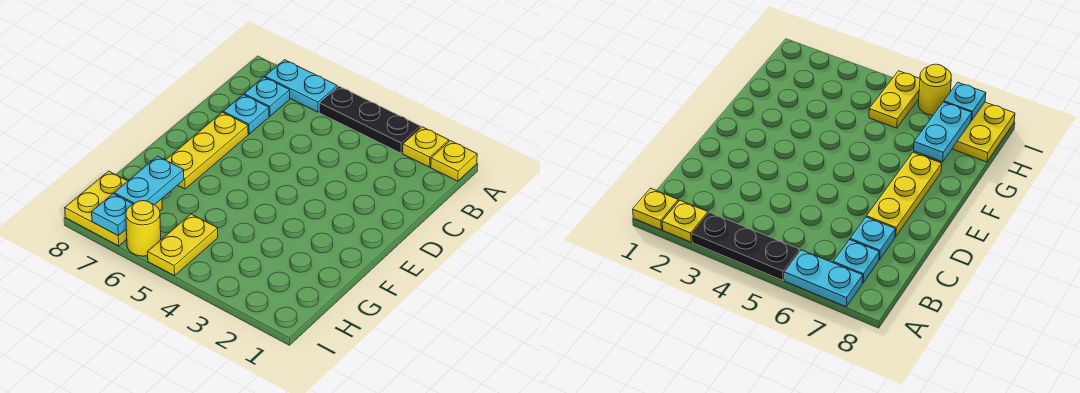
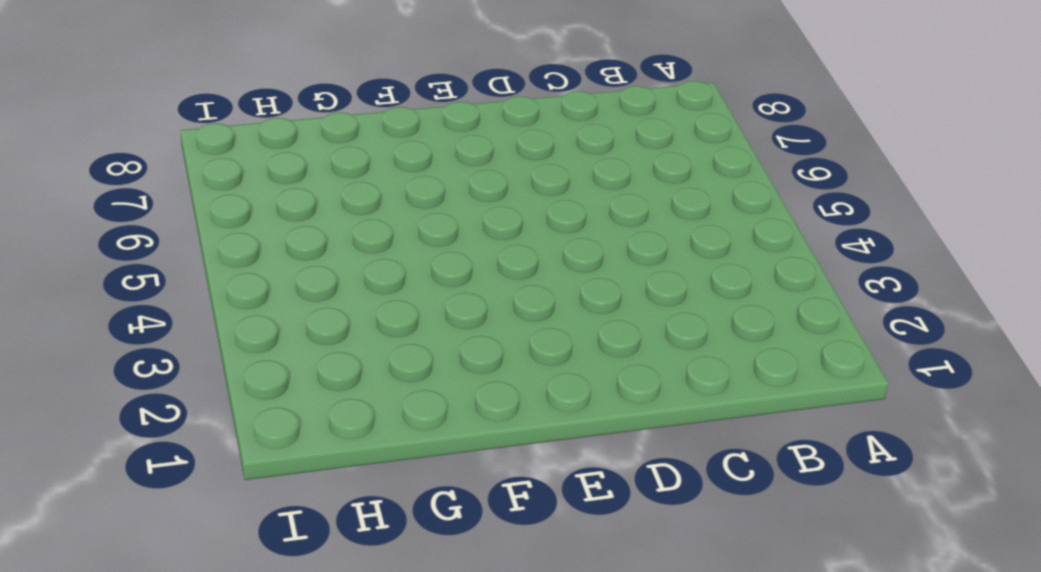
none -> yellow 1x1 plate [431,141,477,181]
none -> yellow 1x1 plate [402,127,449,167]
none -> black 1x3 plate [319,86,421,153]

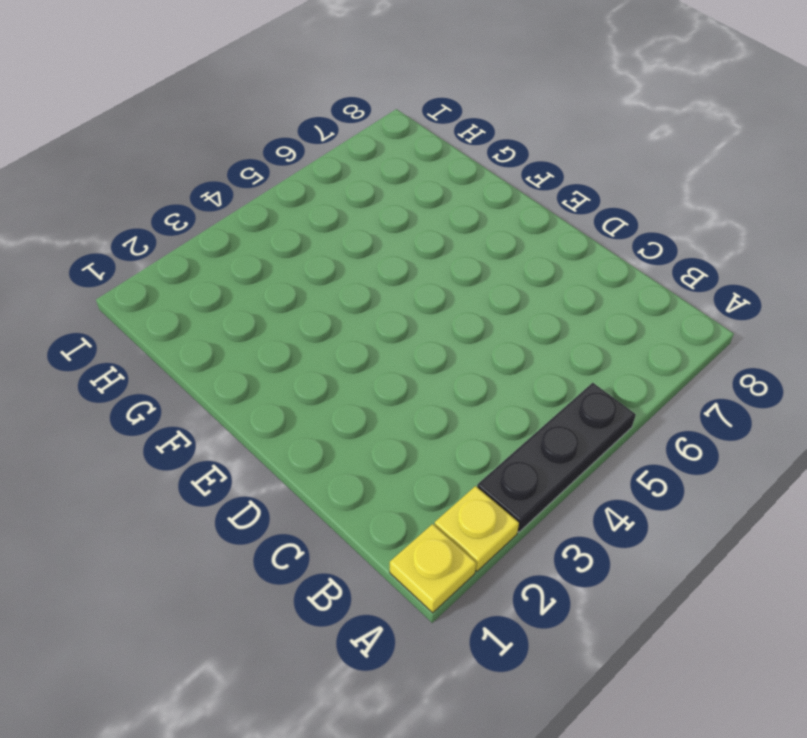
none -> cyan 1x2 plate [265,60,337,112]
none -> cyan 1x1 plate [244,77,290,116]
none -> cyan 1x1 plate [223,94,269,134]

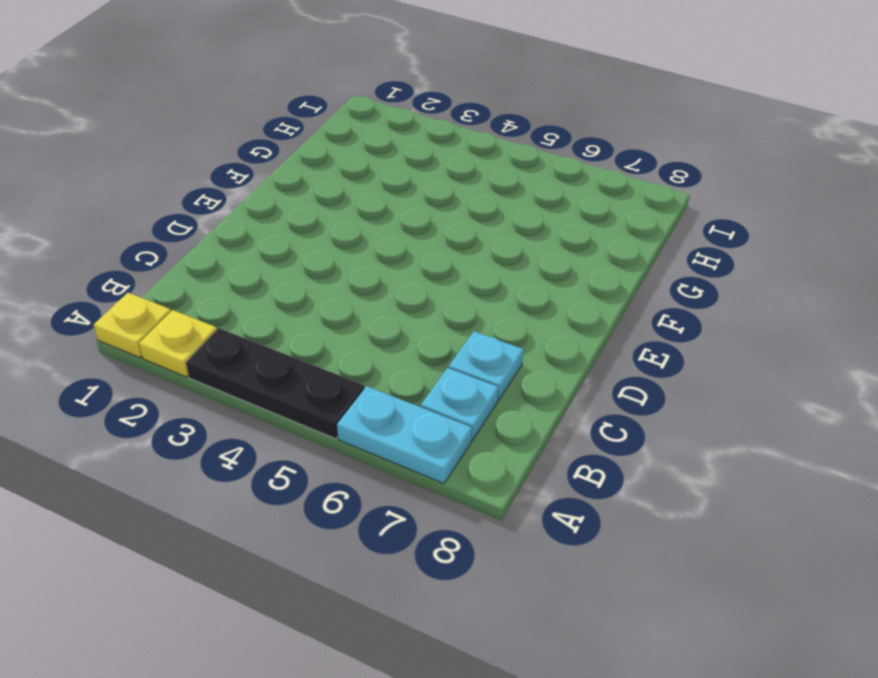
none -> yellow 1x3 plate [166,112,248,189]
none -> yellow 1x2 plate [148,214,218,276]
none -> yellow 2x2 plate [65,171,162,246]

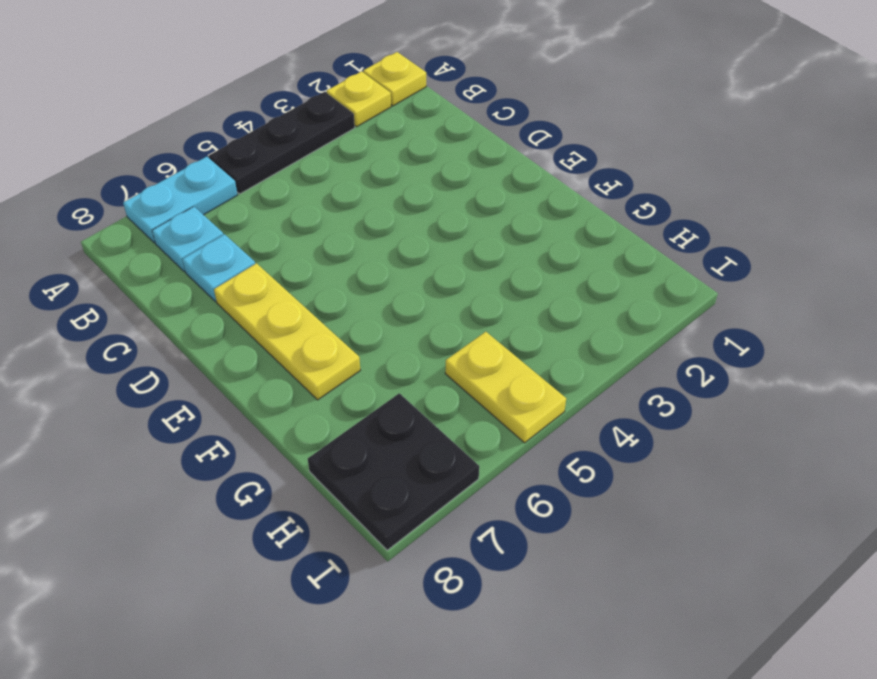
black 2x2 plate [308,393,479,550] -> yellow 2x2 plate [65,171,162,246]
none -> yellow 1x1 round brick [126,201,161,256]
none -> cyan 1x2 plate [114,156,184,205]
none -> cyan 1x1 plate [92,194,133,236]

